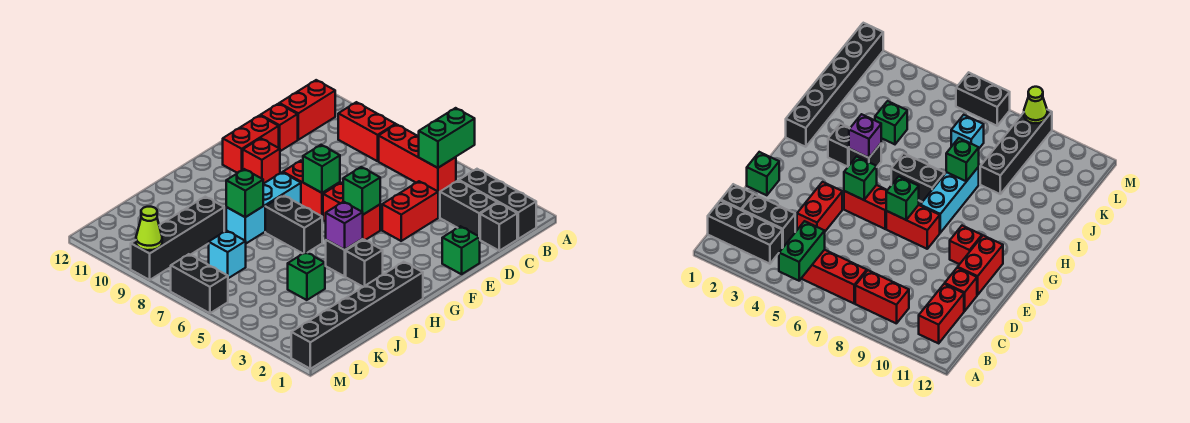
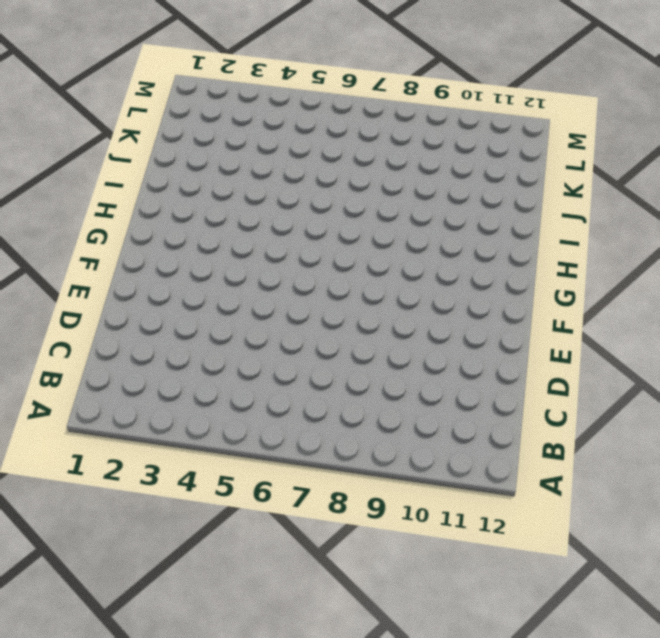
none -> black 1x3 brick [459,169,536,239]
none -> red 1x3 brick [379,124,456,194]
none -> red 1x2 brick [338,102,396,161]

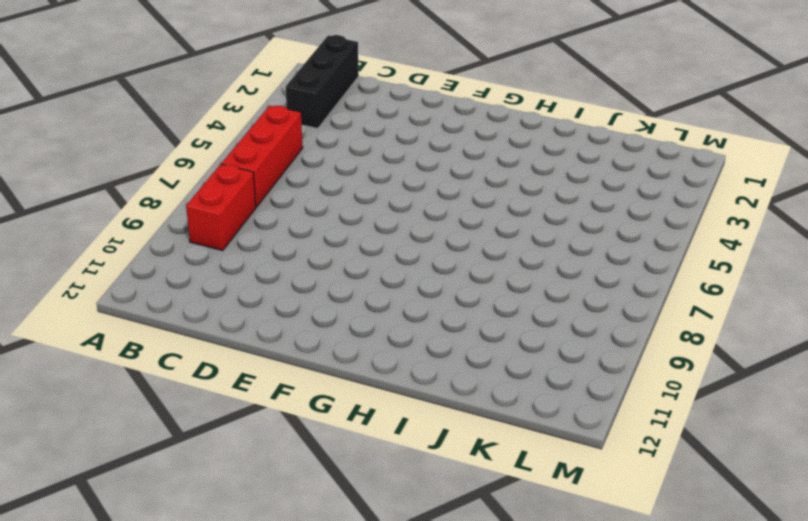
none -> red 1x2 brick [279,80,335,140]
none -> black 1x1 brick [480,203,517,251]
none -> black 1x2 brick [440,181,497,237]

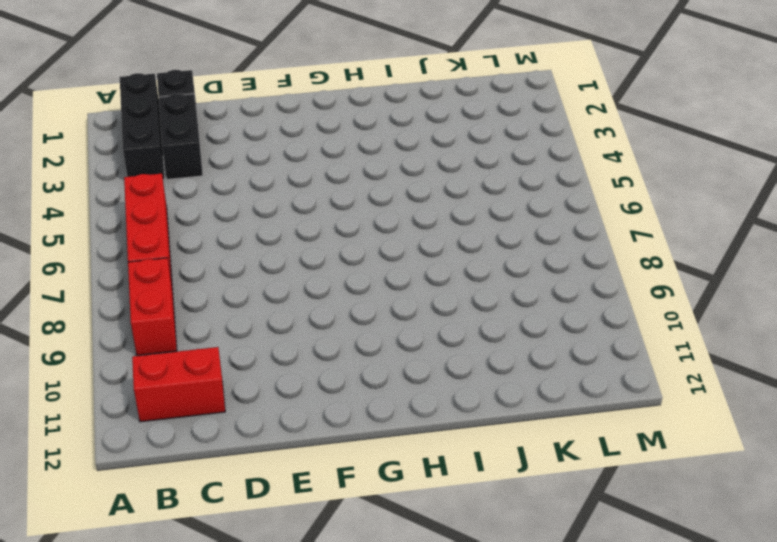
none -> red 1x2 brick [382,181,438,241]
none -> red 1x1 brick [260,104,298,151]
none -> green 1x1 brick [442,226,480,274]

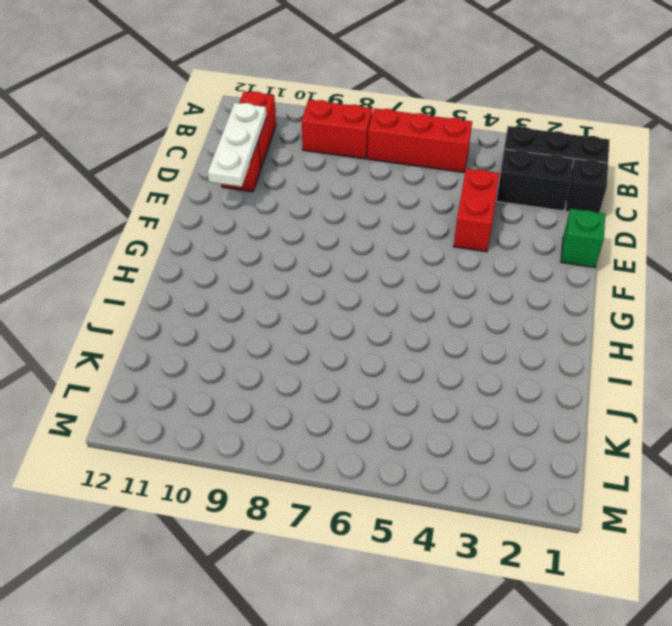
white 1x3 plate [208,103,267,187] -> none
none -> red 1x2 brick [223,115,279,173]
none -> red 1x2 brick [323,183,380,240]
none -> red 1x2 brick [283,161,340,220]

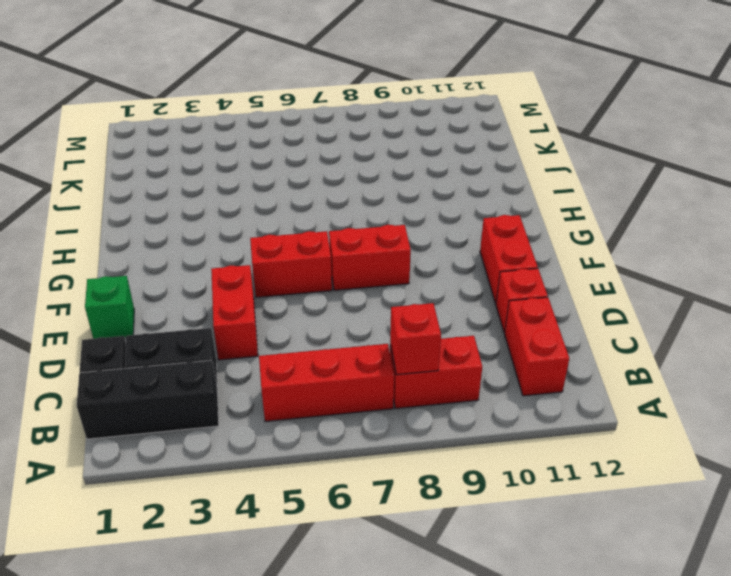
red 1x1 brick [390,303,441,375] -> red 1x1 brick moved to [243,138,280,184]
none -> cyan 1x3 brick [226,172,301,243]
none -> black 1x6 brick [291,262,423,369]
none -> black 1x1 brick [346,240,383,287]

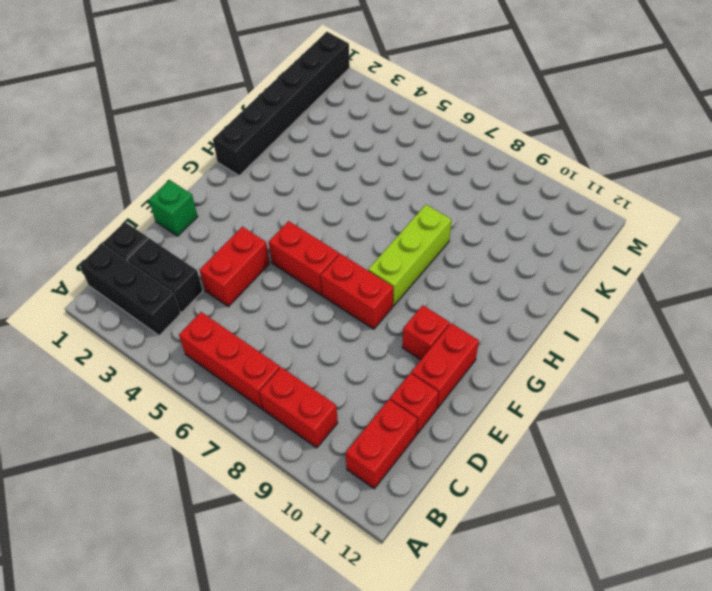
lime 1x3 brick [368,205,451,306] -> cyan 1x3 brick [226,172,301,243]
none -> black 1x1 brick [346,240,383,287]
none -> black 1x1 brick [326,239,363,276]
none -> black 1x2 brick [265,195,322,253]

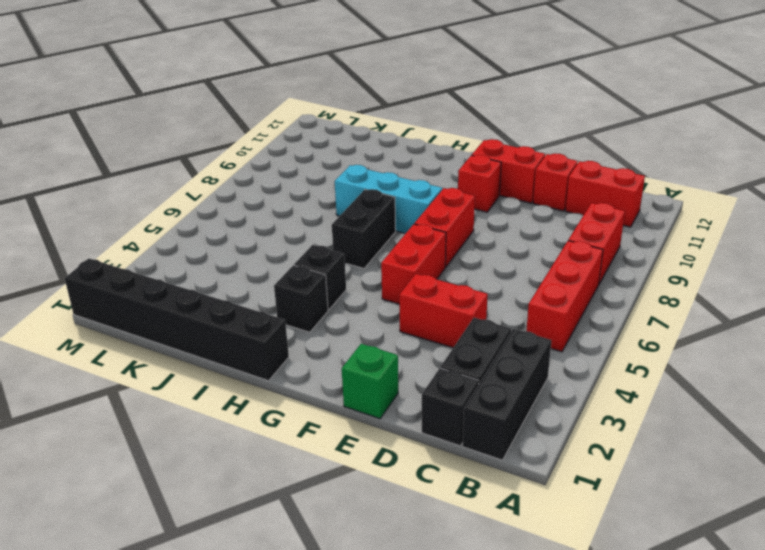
none -> green 1x1 brick [288,252,325,300]
none -> black 1x4 brick [131,197,224,280]
none -> cyan 1x1 brick [209,231,246,278]

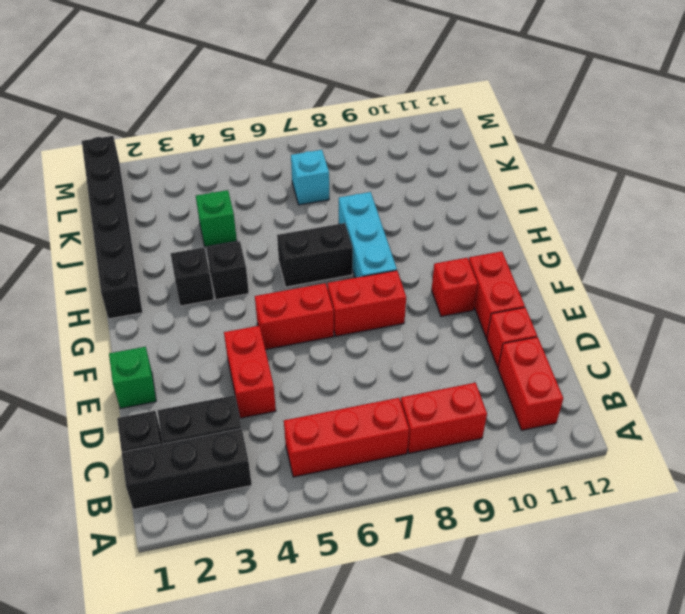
none -> black 1x4 brick [131,197,224,280]
none -> black 1x2 brick [171,254,228,313]
none -> green 1x2 brick [418,108,475,168]

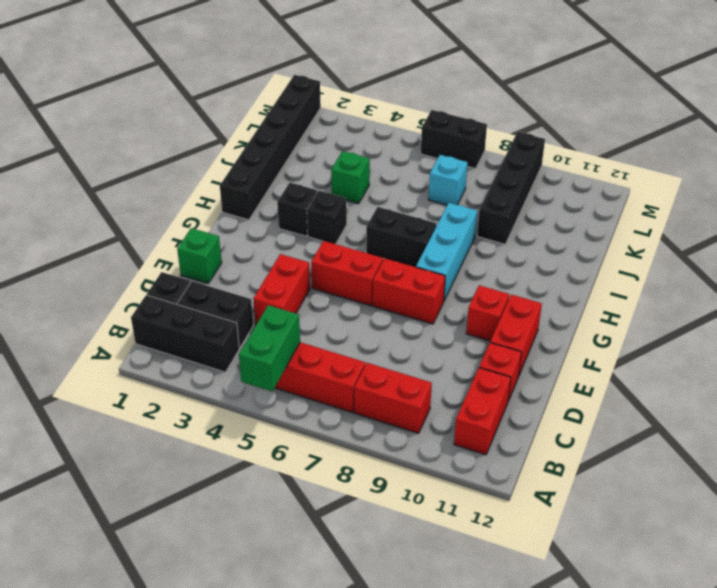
none -> green 1x1 brick [343,167,380,215]
none -> green 1x1 brick [303,145,340,193]
none -> purple 1x1 brick [326,202,363,250]

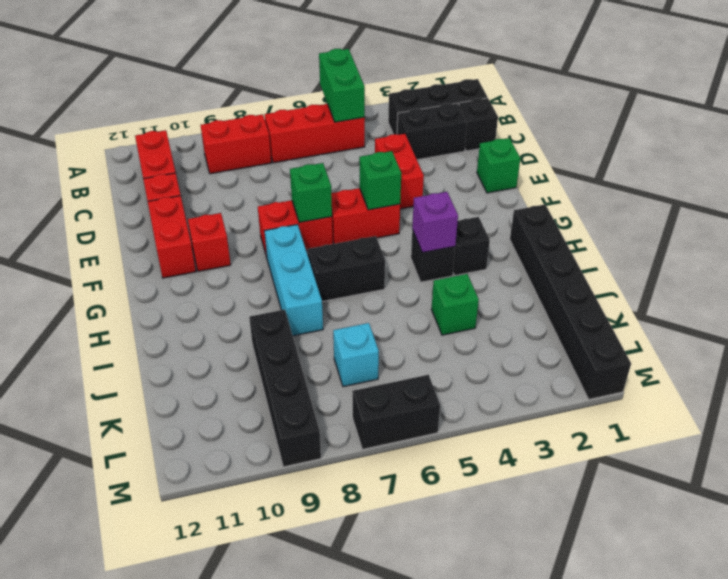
none -> green 1x1 brick [226,169,263,217]
none -> lime 1x1 cone [136,207,162,250]

